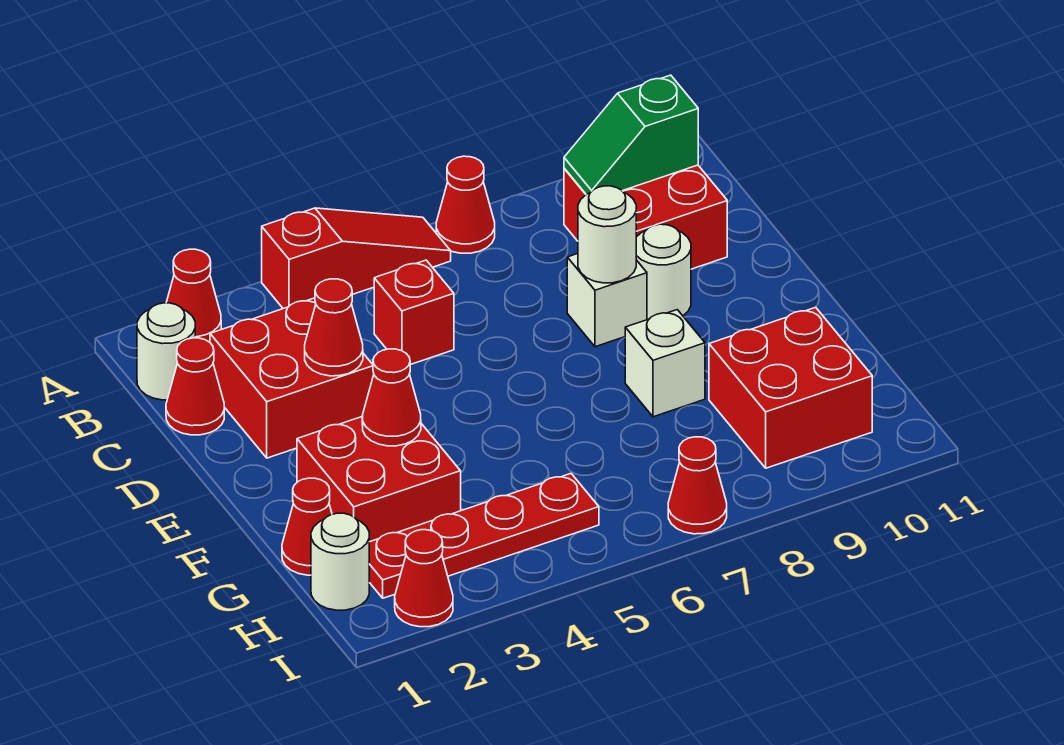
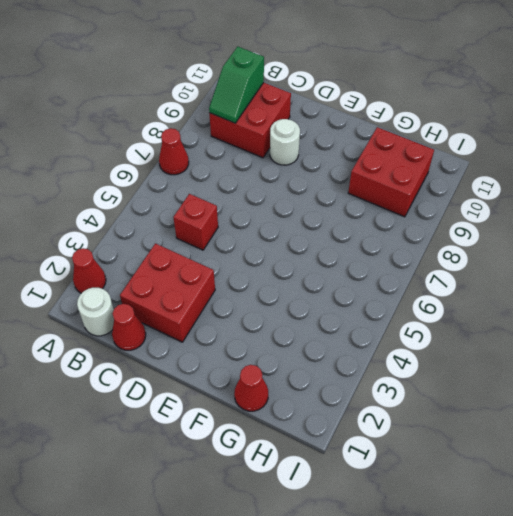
none -> red 1x3 slope [262,208,451,309]
none -> white 1x1 brick [567,254,647,347]
none -> red 2x2 brick [297,417,461,542]

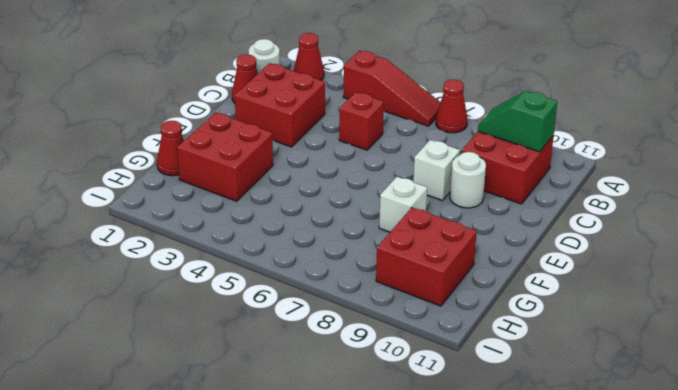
none -> white 1x1 round brick [311,513,369,610]
none -> red 1x4 plate [369,474,599,598]
none -> red 1x1 cone [395,530,453,627]

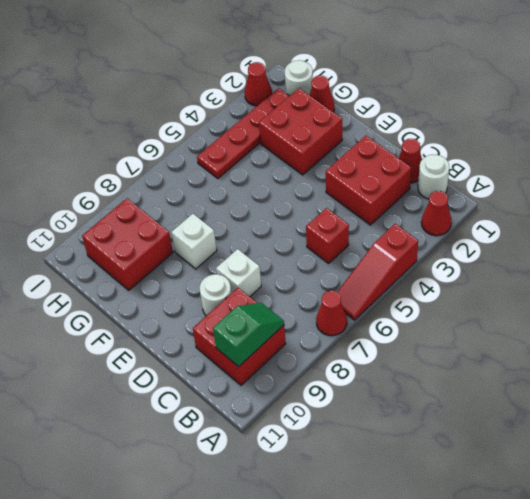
none -> red 1x1 cone [668,437,727,534]
none -> red 1x1 cone [305,279,363,376]
none -> white 1x1 round brick [578,186,636,283]

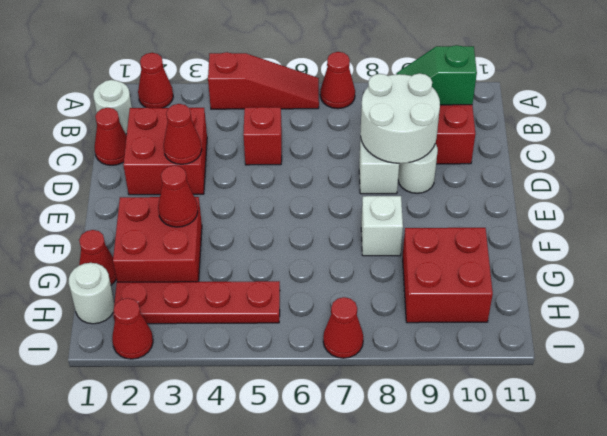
white 2x2 round brick [360,73,440,163] -> white 1x1 round brick [578,186,636,283]

